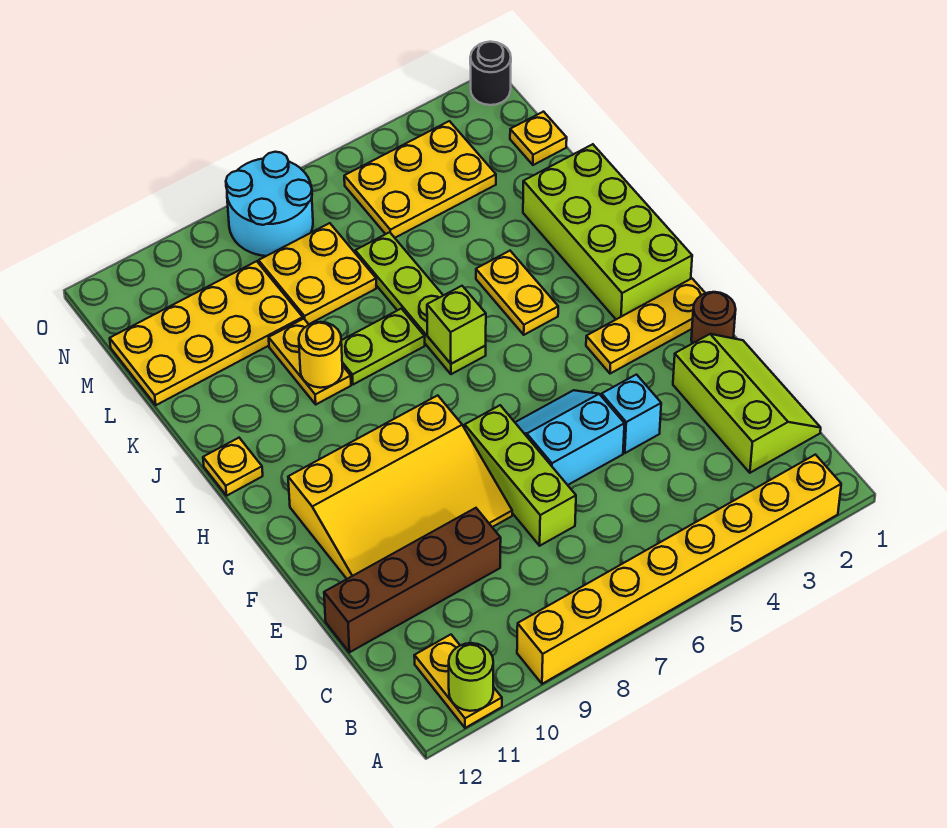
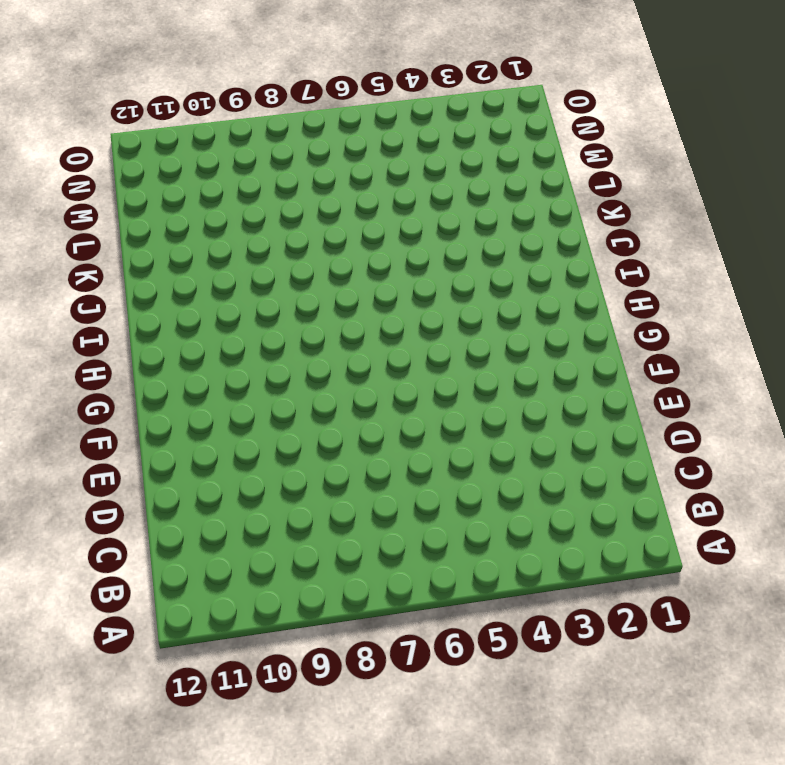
none -> yellow 1x8 brick [517,455,841,684]
none -> yellow 1x2 plate [414,635,502,728]
none -> lime 2x3 slope [673,334,821,473]

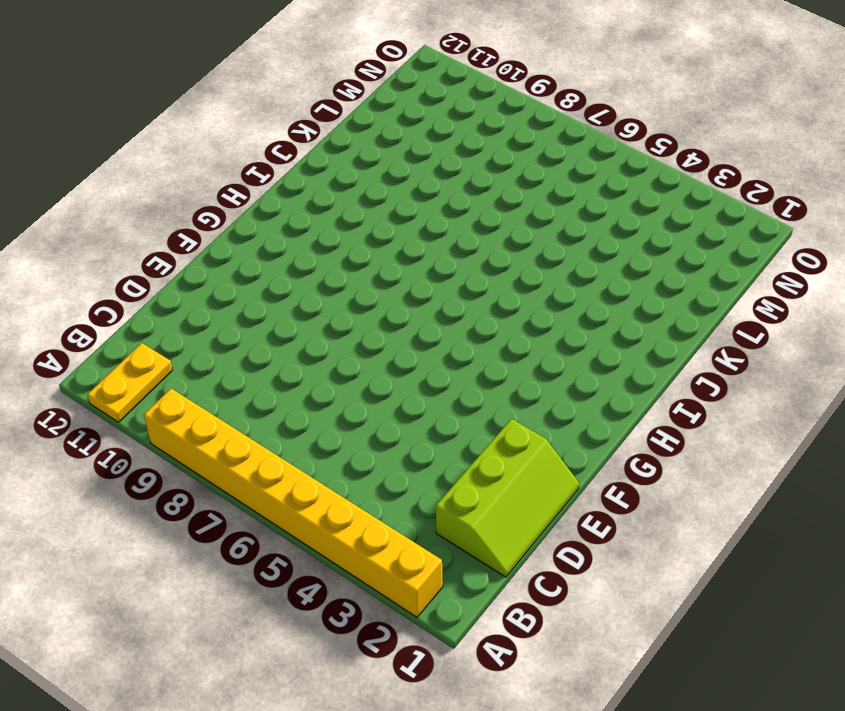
none -> lime 1x3 brick [465,405,576,546]
none -> brown 1x4 brick [324,508,501,652]
none -> cyan 1x1 brick [602,375,661,453]

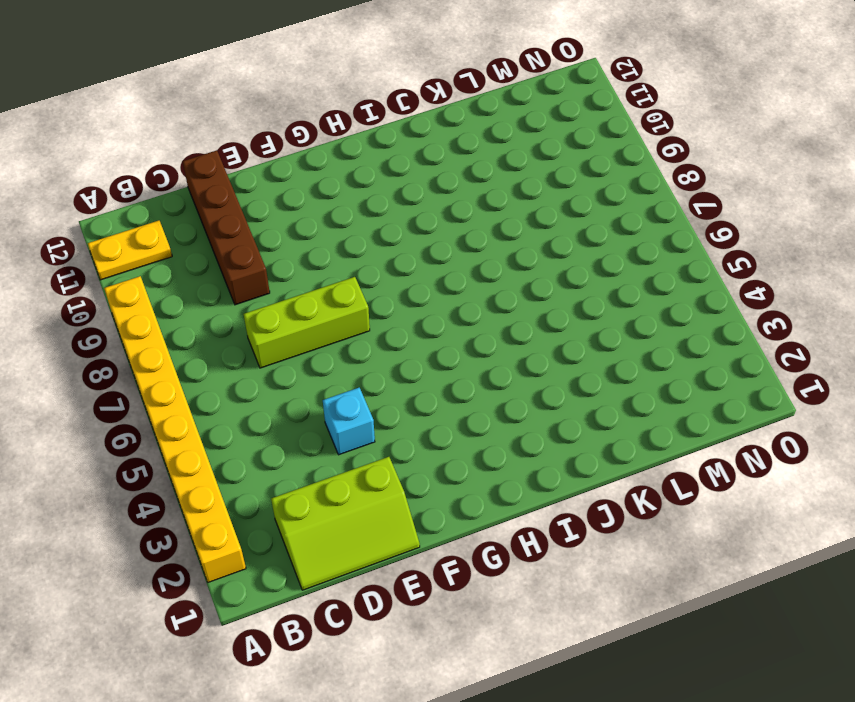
none -> cyan 2x2 slope [515,390,624,485]
none -> yellow 3x4 slope [288,395,512,579]
none -> brown 1x1 round brick [691,292,736,344]

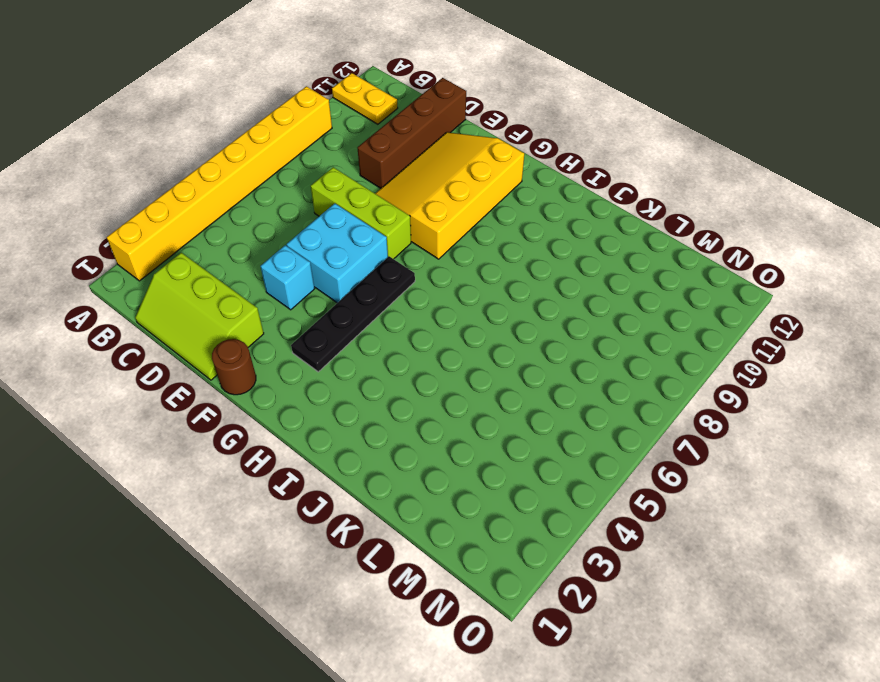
cyan 2x2 brick [286,204,388,303] -> cyan 2x2 slope [515,390,624,485]
black 1x4 plate [291,256,415,372] -> yellow 1x3 plate [586,279,705,374]
none -> lime 2x4 brick [523,144,692,319]
none -> yellow 1x2 plate [476,251,558,335]
none -> lime 1x4 plate [355,232,486,374]

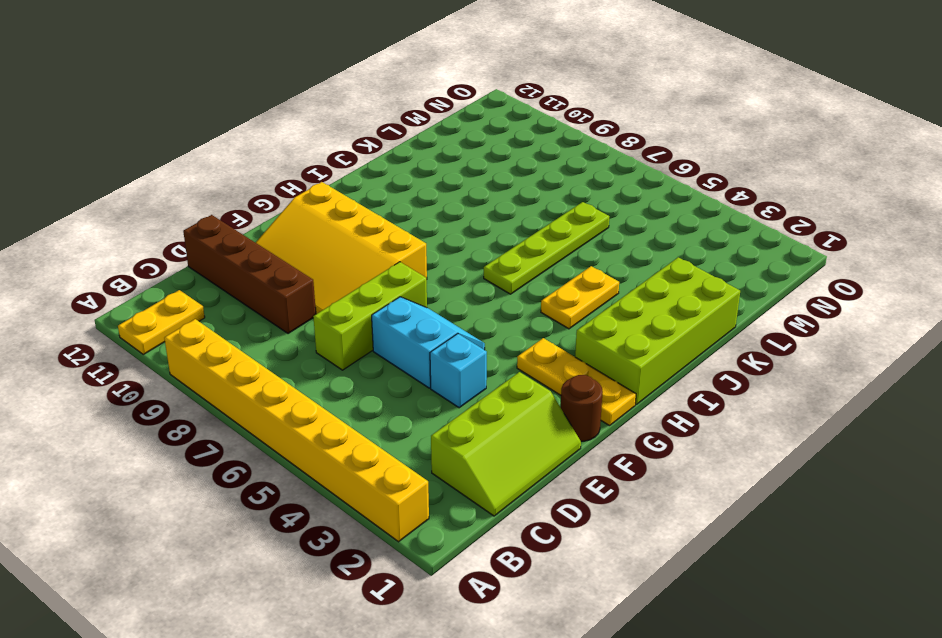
none -> yellow 1x1 plate [203,438,263,495]
none -> lime 1x2 plate [341,309,425,385]
none -> yellow 1x2 plate [269,319,351,404]

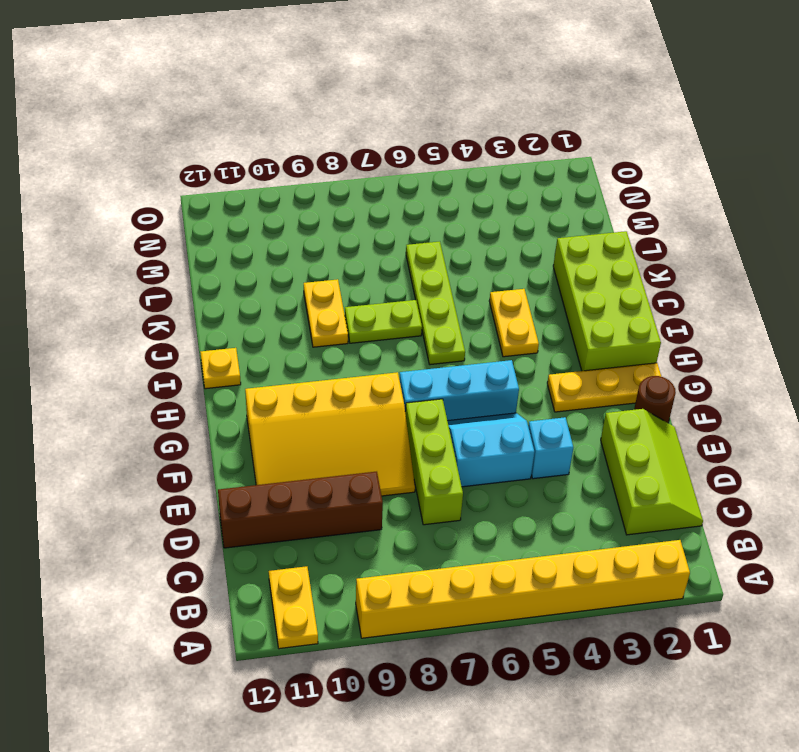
cyan 1x3 brick [399,360,519,421] -> none
none -> yellow 2x2 plate [259,223,376,324]
none -> yellow 2x4 plate [110,261,303,405]
none -> yellow 1x1 plate [510,112,567,165]

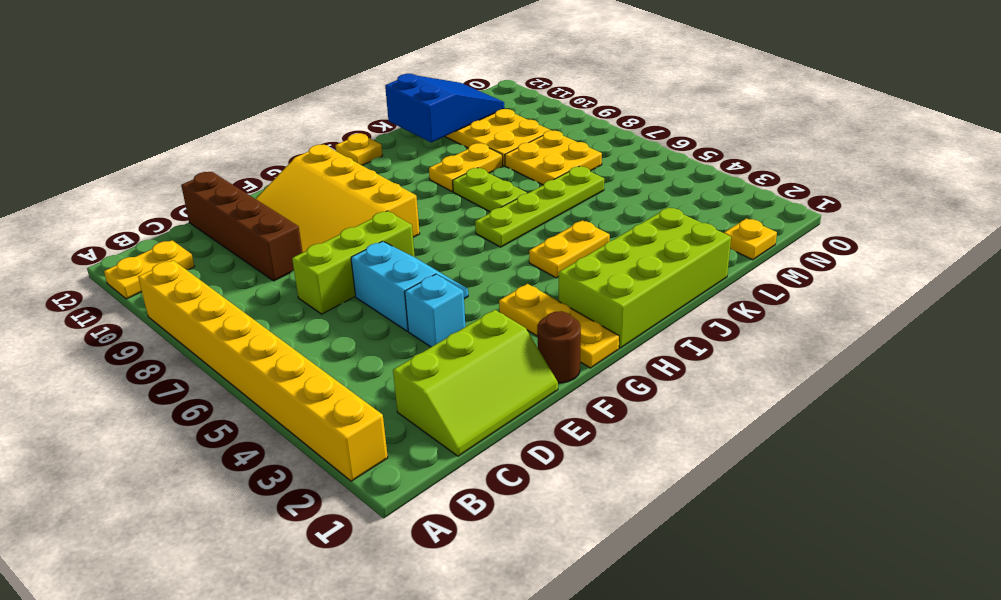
blue 2x3 slope [385,74,504,143] -> none
none -> yellow 2x3 plate [344,121,496,238]
none -> cyan 2x2 round brick [226,152,313,256]
none -> black 1x1 round brick [470,42,511,105]

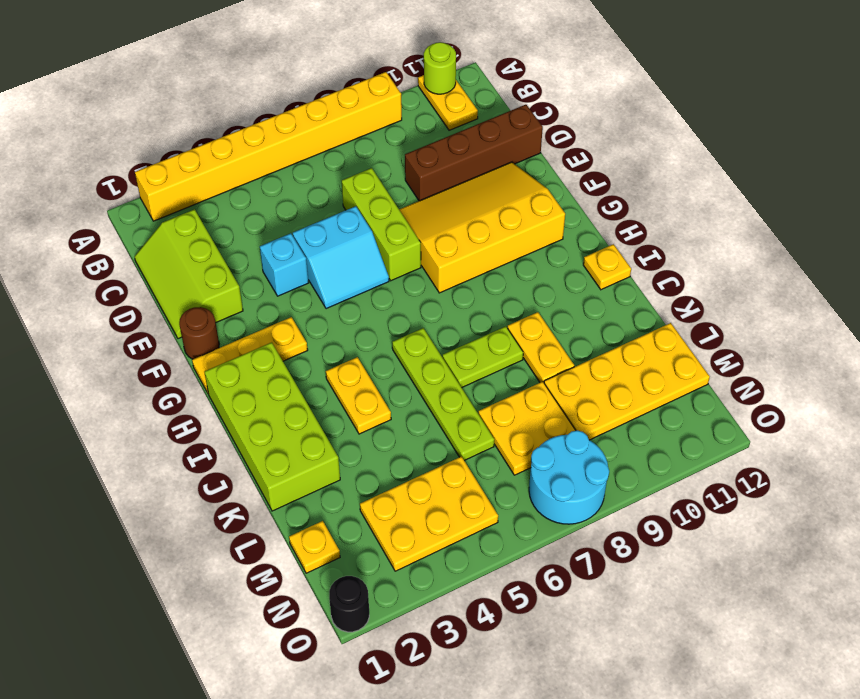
none -> lime 1x1 brick [427,286,486,364]
none -> yellow 1x1 round brick [299,322,343,388]

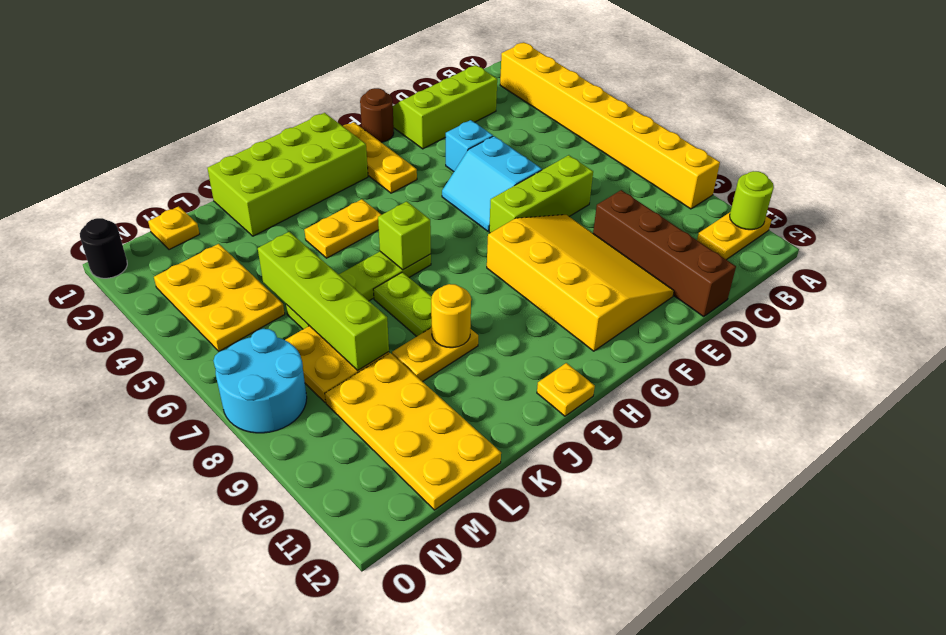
lime 1x4 brick [258,232,389,370] -> none

